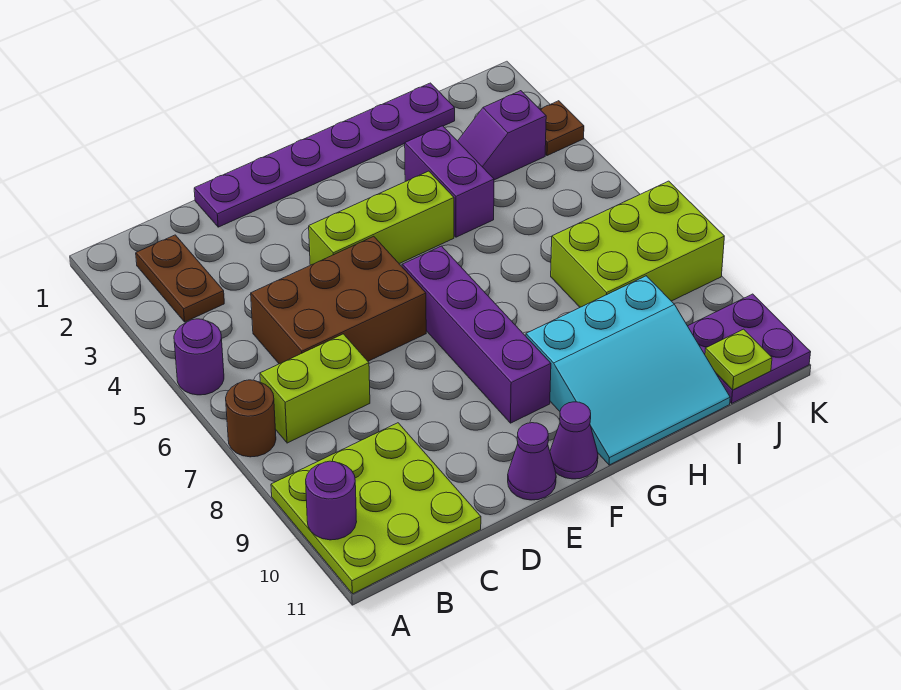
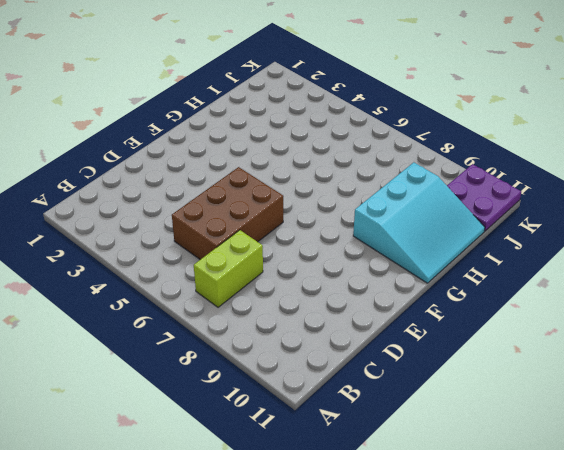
none -> purple 1x1 round brick [174,319,224,395]
none -> brown 1x1 round brick [226,380,276,457]
none -> lime 3x3 plate [271,423,481,594]

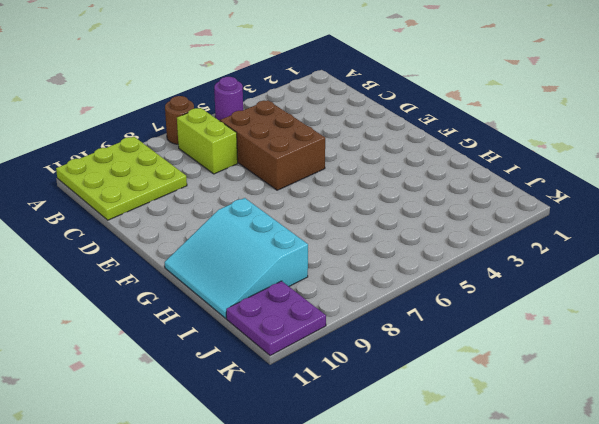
none -> brown 1x2 plate [136,235,224,322]
none -> purple 1x6 plate [194,83,455,227]
none -> lime 1x3 brick [309,171,454,265]

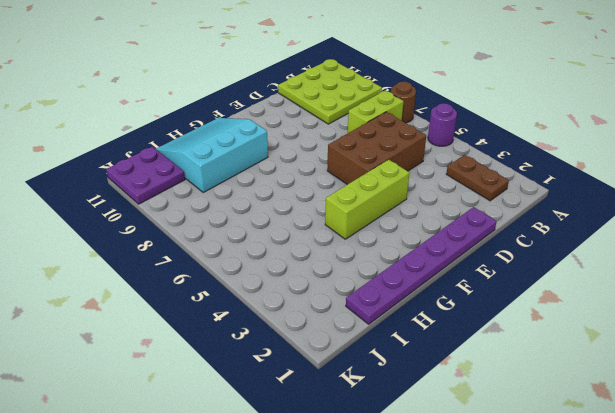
none -> purple 1x1 cone [508,423,556,500]
none -> purple 1x4 brick [402,246,551,423]
none -> purple 1x1 cone [550,402,598,479]

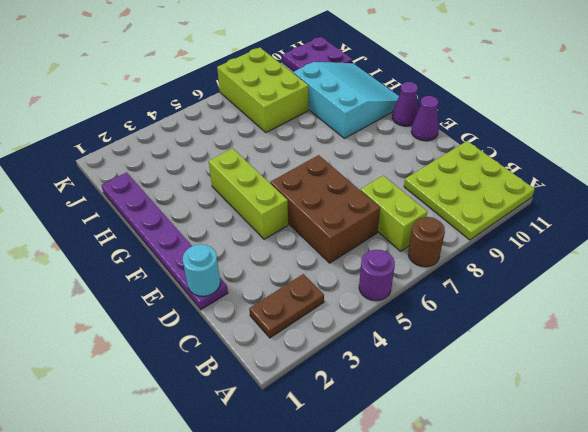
cyan 1x1 round brick [183,244,221,296] -> none
none -> purple 1x4 brick [402,246,551,423]
none -> purple 1x2 brick [405,126,494,237]
none -> purple 1x2 slope [458,91,546,180]

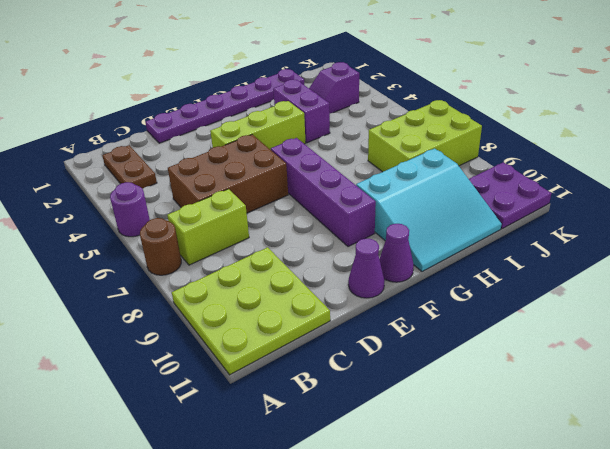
none -> brown 1x1 plate [540,101,584,156]
none -> purple 1x1 round brick [306,461,357,540]
none -> lime 1x1 plate [705,329,772,390]

